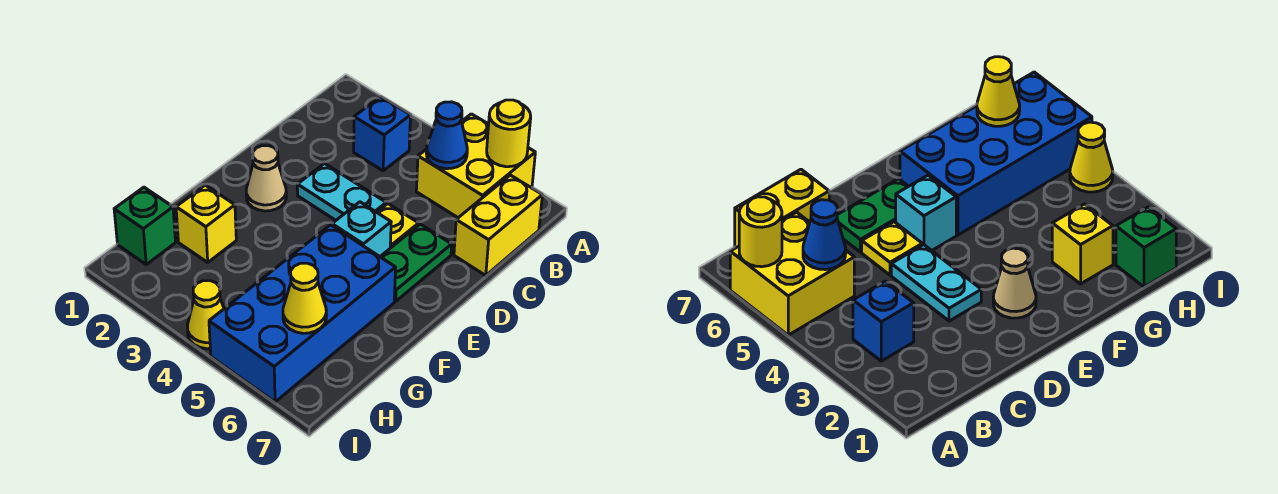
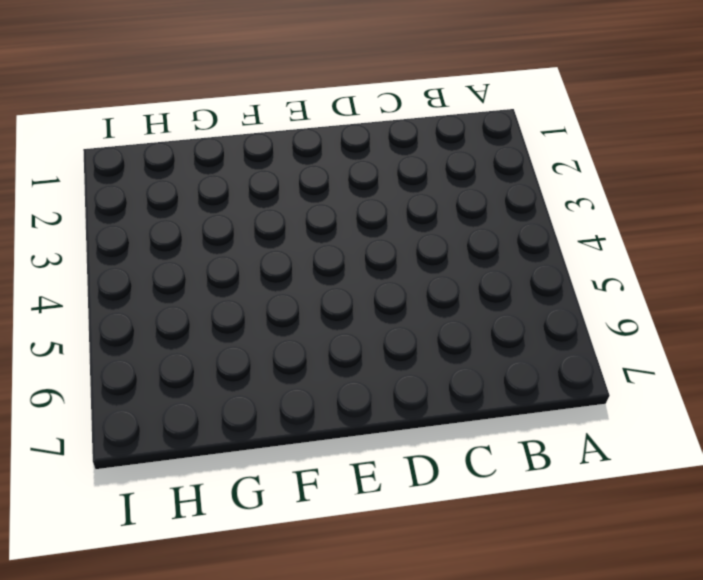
none -> yellow 2x2 brick [416,114,535,218]
none -> blue 1x1 brick [354,97,411,171]
none -> yellow 1x2 brick [454,175,542,276]

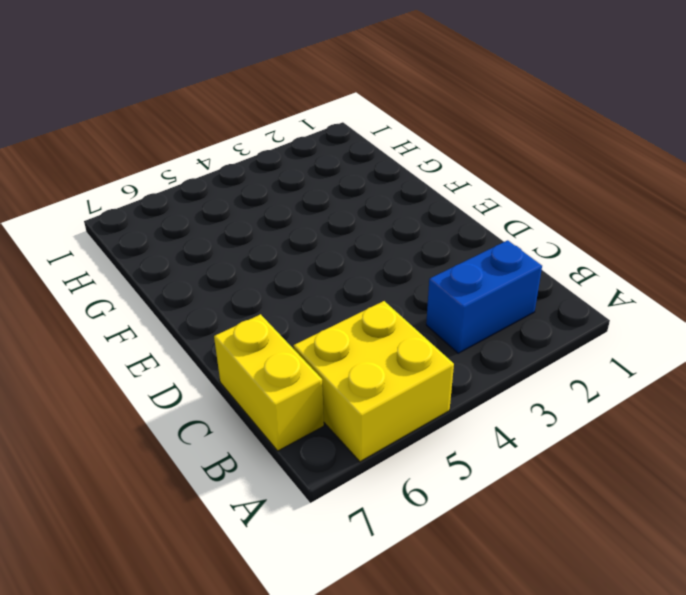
blue 1x2 brick [426,240,542,353] -> blue 1x1 brick [354,97,411,171]
none -> cyan 1x2 plate [297,164,386,220]
none -> yellow 1x1 plate [377,204,419,248]
none -> green 1x2 plate [380,224,452,301]

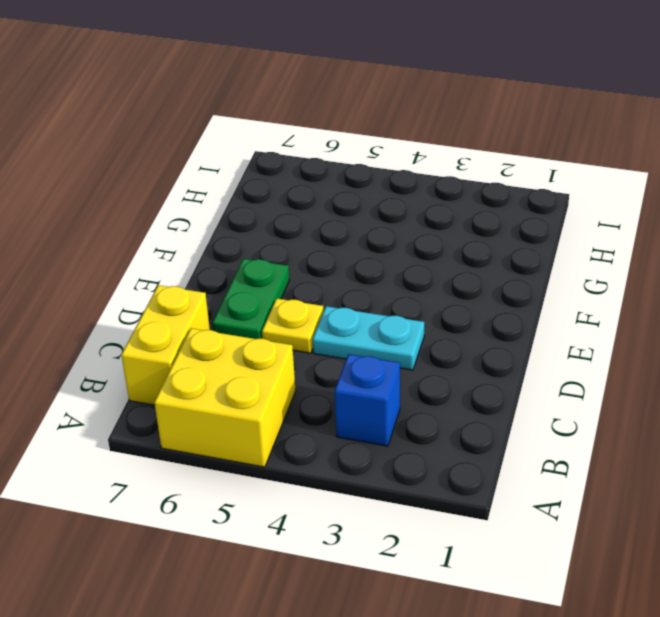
none -> tan 1x1 cone [246,146,286,211]
none -> cyan 1x1 brick [332,202,391,257]
none -> blue 2x4 brick [209,225,396,402]

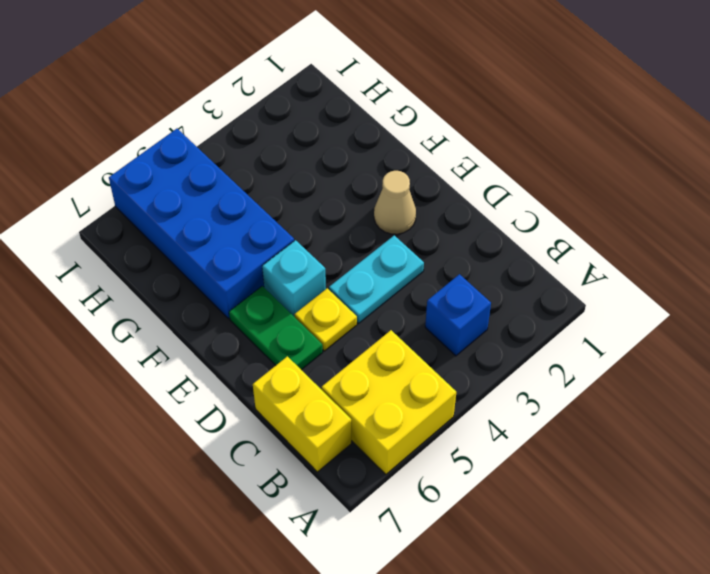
none -> yellow 1x1 brick [176,185,236,262]
none -> green 1x1 brick [114,187,176,264]
none -> yellow 1x1 cone [187,281,224,349]

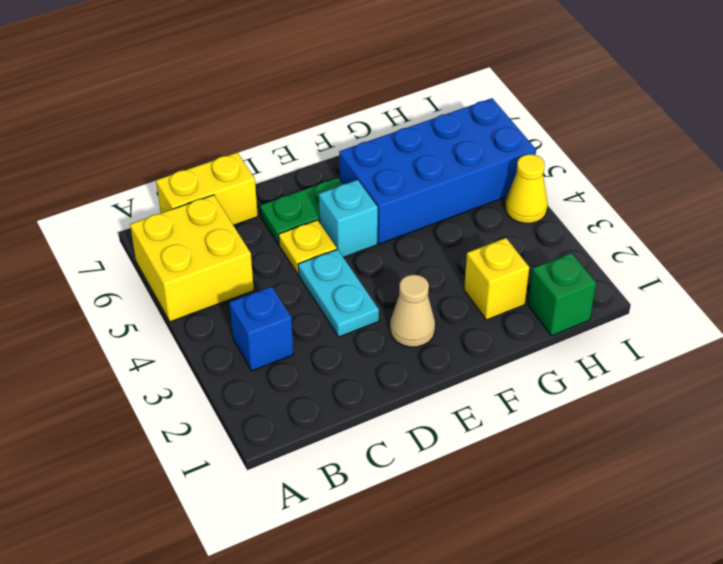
none -> yellow 1x1 round brick [487,100,531,167]
none -> blue 1x1 cone [426,102,467,169]
none -> yellow 1x1 cone [283,263,326,333]

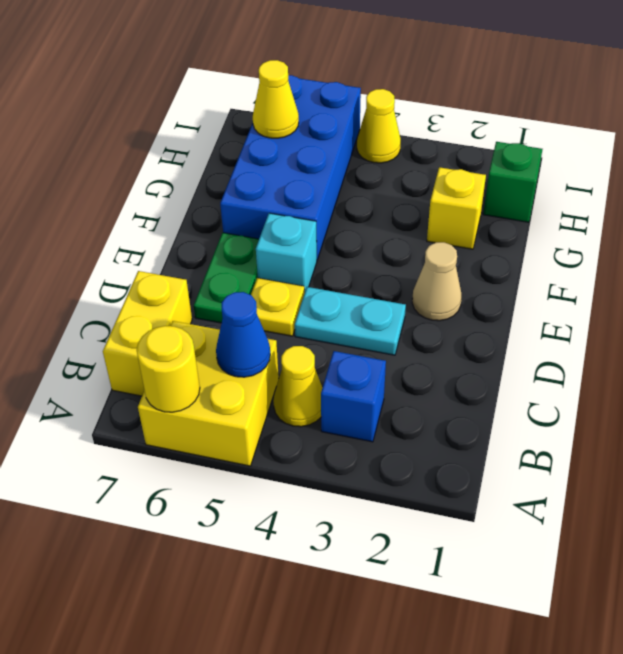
yellow 1x1 cone [273,346,323,427] -> none

